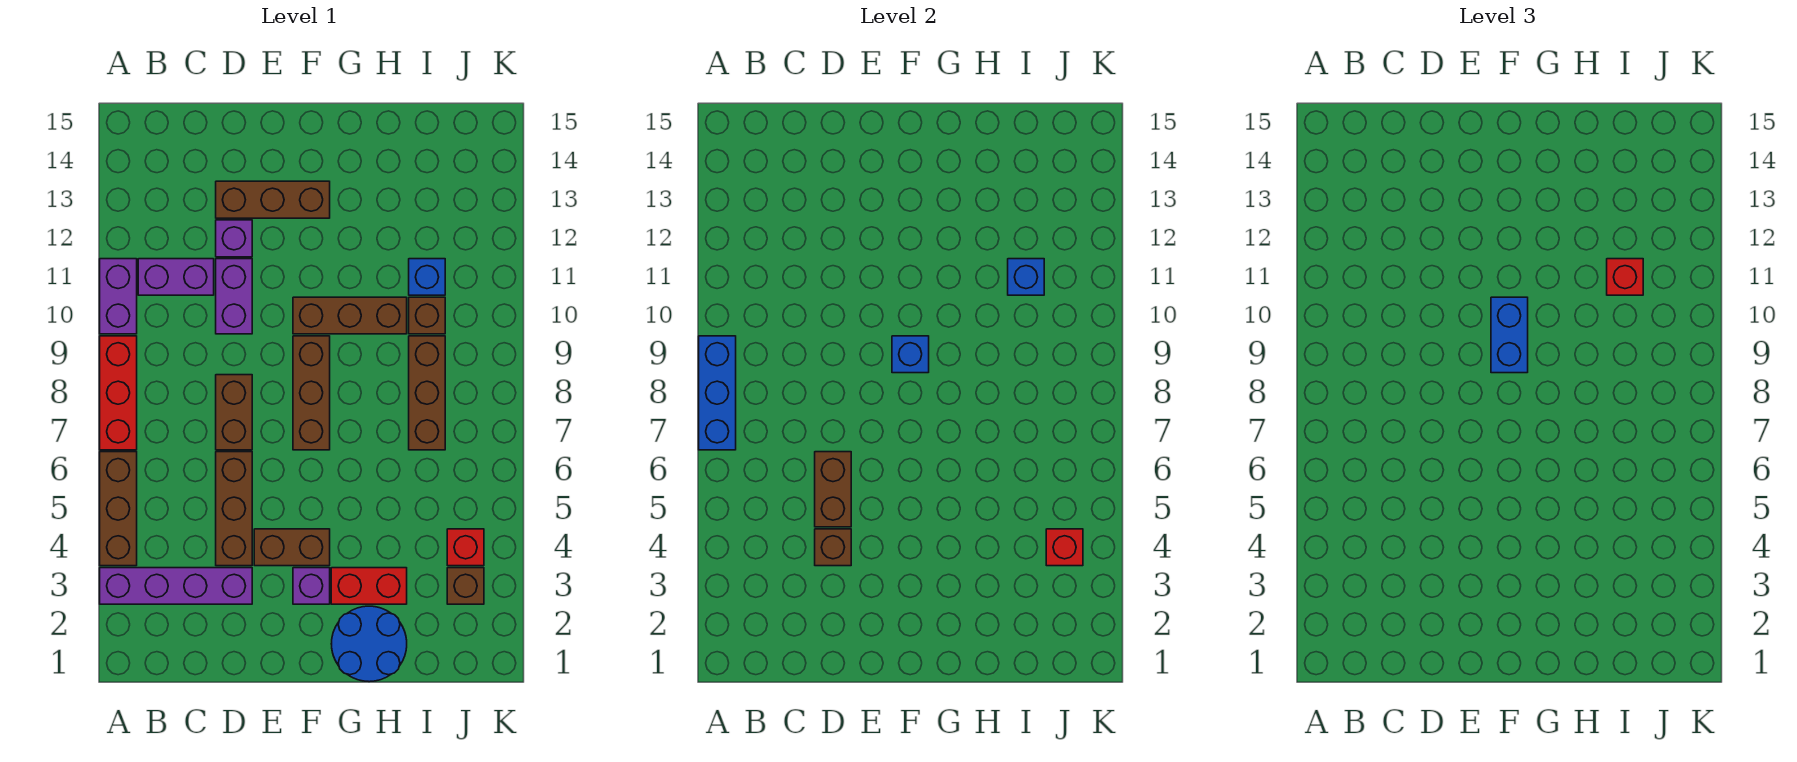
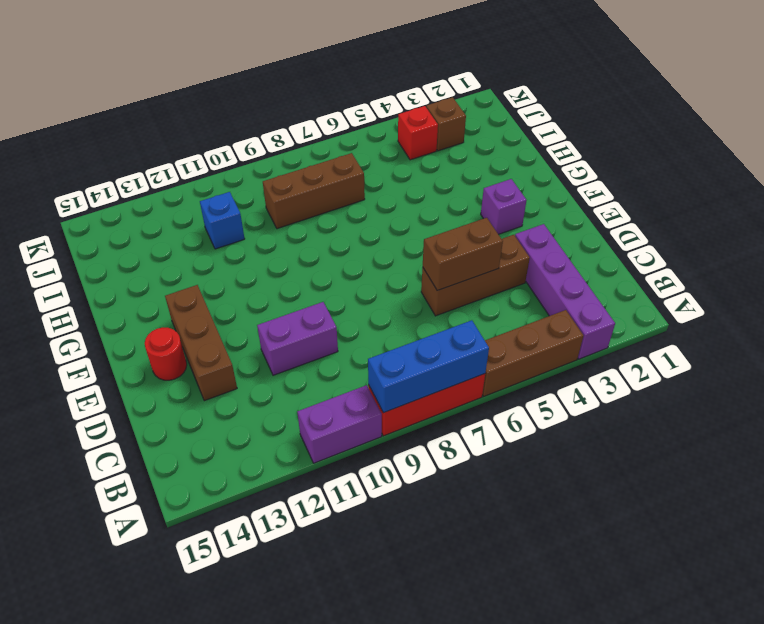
red 1x1 round brick [145,327,187,380] -> none
none -> purple 1x2 brick [138,259,214,295]
none -> brown 1x2 brick [216,375,252,450]
none -> purple 1x1 brick [216,220,252,257]

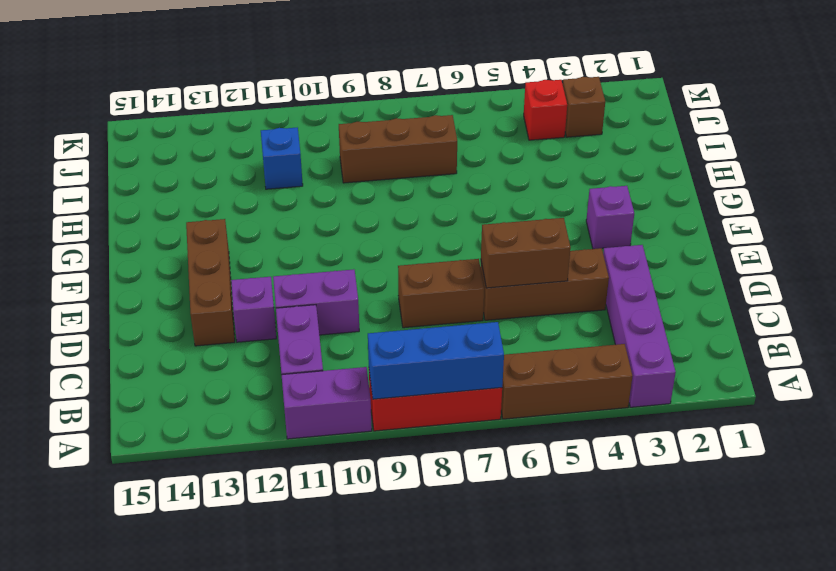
none -> brown 1x2 brick [254,529,330,566]
none -> brown 1x3 brick [293,336,330,450]
none -> brown 1x3 brick [293,297,407,334]

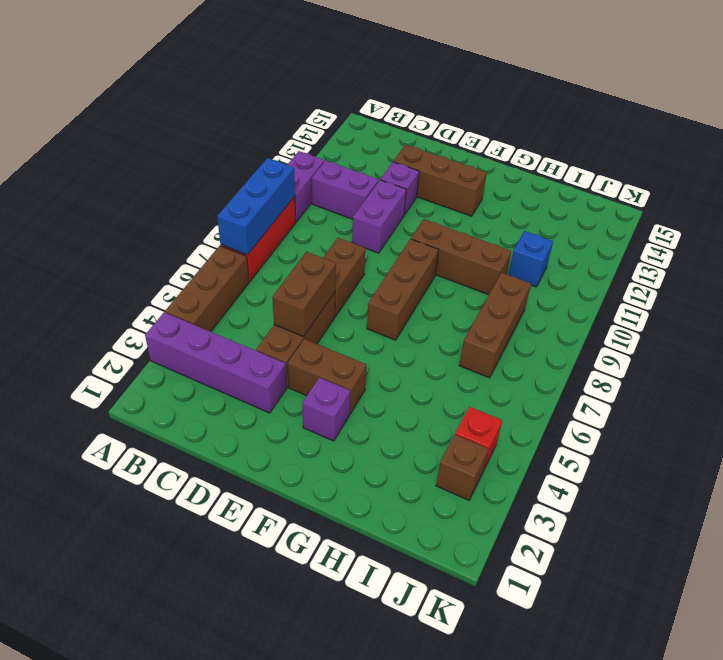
none -> blue 2x2 round brick [331,606,407,682]
none -> red 1x2 brick [331,568,407,604]
none -> brown 1x1 brick [409,297,445,334]

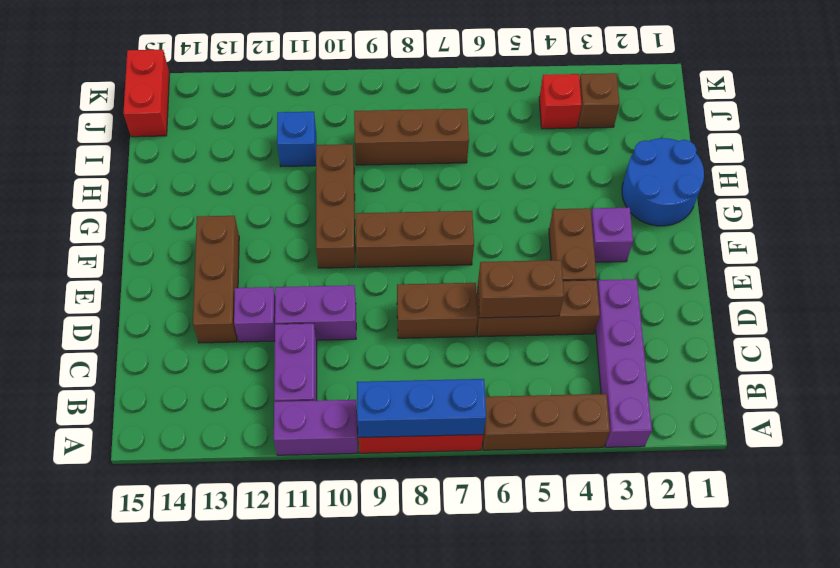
red 1x2 brick [123,50,170,137] -> red 1x2 brick moved to [331,568,407,604]
none -> brown 1x1 brick [409,297,445,334]
none -> brown 1x1 brick [815,529,851,566]
none -> blue 1x1 brick [892,336,929,373]

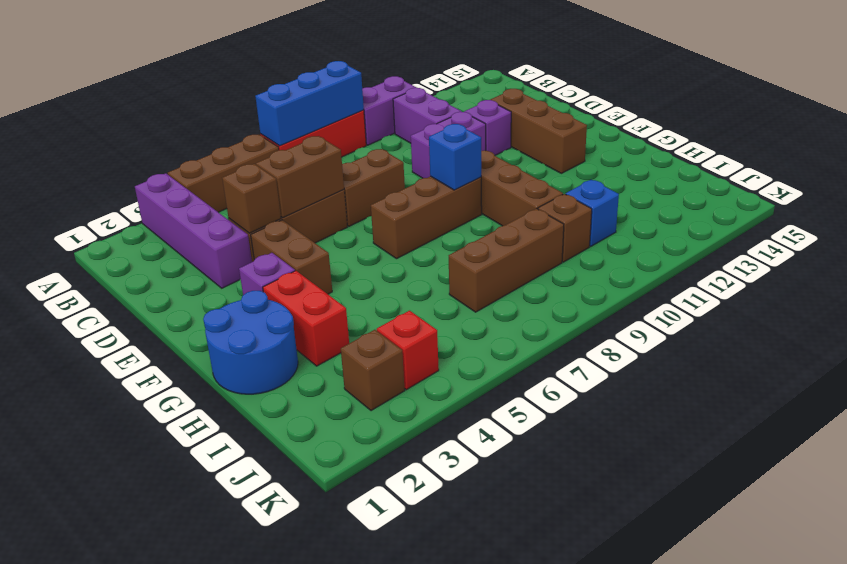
none -> blue 1x1 brick [1008,259,1044,295]
none -> red 1x1 brick [1046,529,1083,566]
none -> blue 1x2 brick [1491,297,1528,373]

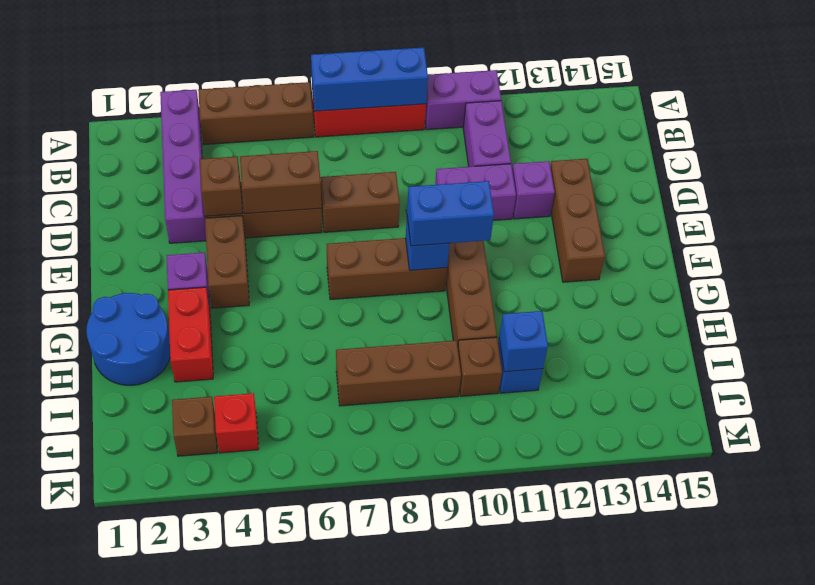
none -> red 1x1 brick [1046,529,1083,566]
none -> red 1x1 brick [1607,259,1643,295]

